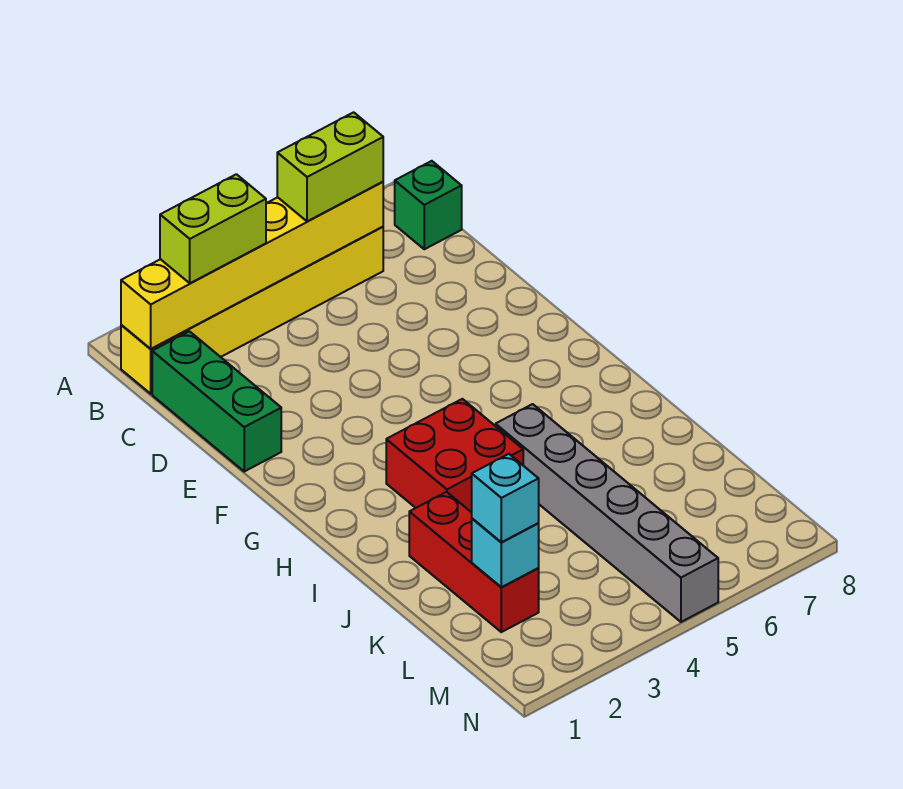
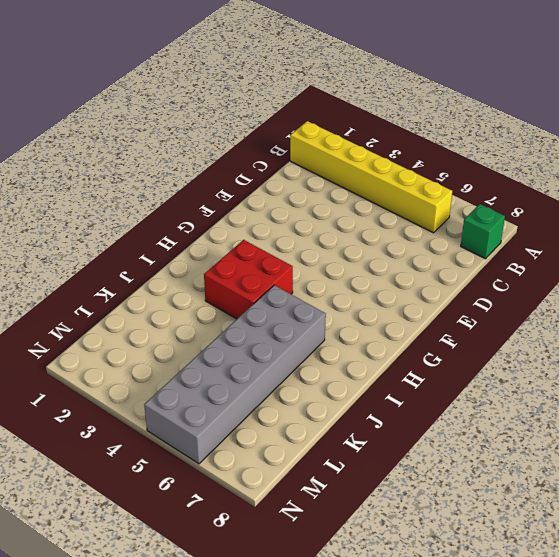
grey 2x6 brick [144,285,326,464] -> grey 1x6 brick [496,404,718,622]
none -> green 1x3 brick [152,331,281,471]
none -> red 1x3 brick [409,492,539,632]

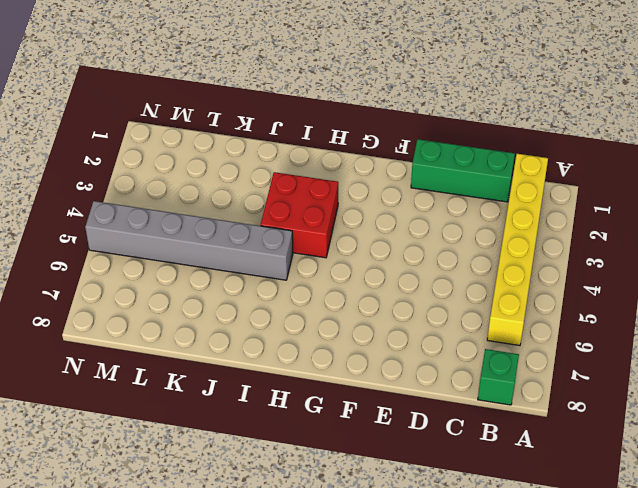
none -> red 1x3 brick [409,492,539,632]
none -> yellow 1x6 brick [121,182,383,349]

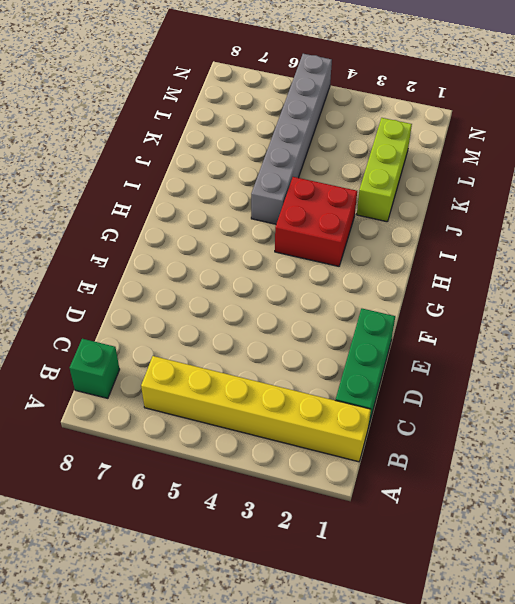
lime 1x3 brick [357,118,412,222] -> red 1x3 brick [409,492,539,632]
none -> yellow 1x6 brick [121,182,383,349]
none -> cyan 1x1 brick [472,519,539,587]

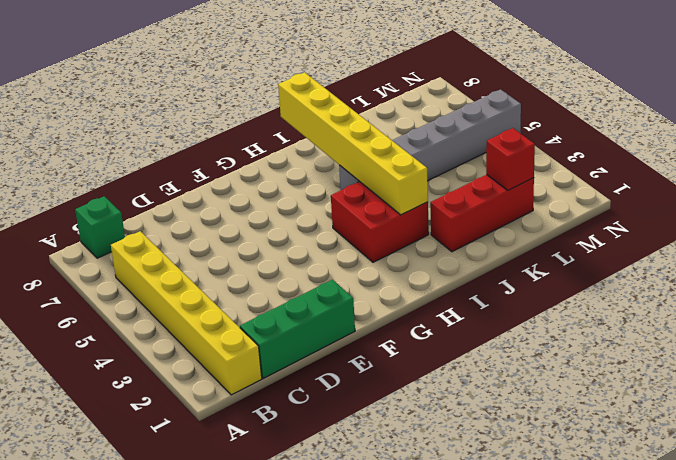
yellow 1x6 brick [278,72,428,215] -> yellow 1x6 brick moved to [121,182,383,349]
red 1x1 brick [486,128,535,190] -> cyan 1x1 brick [472,519,539,587]
none -> lime 1x2 brick [160,174,266,283]
none -> lime 1x2 brick [277,112,383,221]

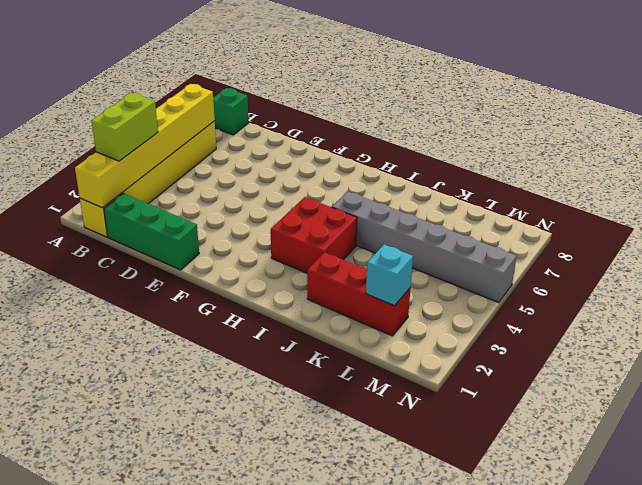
none -> lime 1x2 brick [277,112,383,221]
none -> cyan 1x1 brick [472,454,539,542]

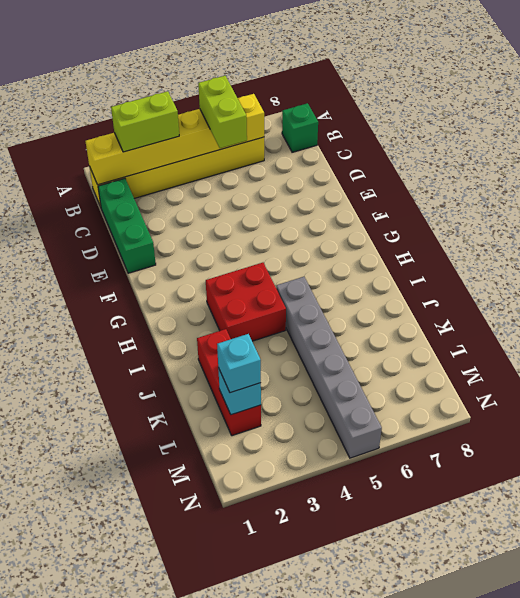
lime 1x2 brick [198,76,247,148] -> lime 1x2 brick turned to [277,112,383,221]

